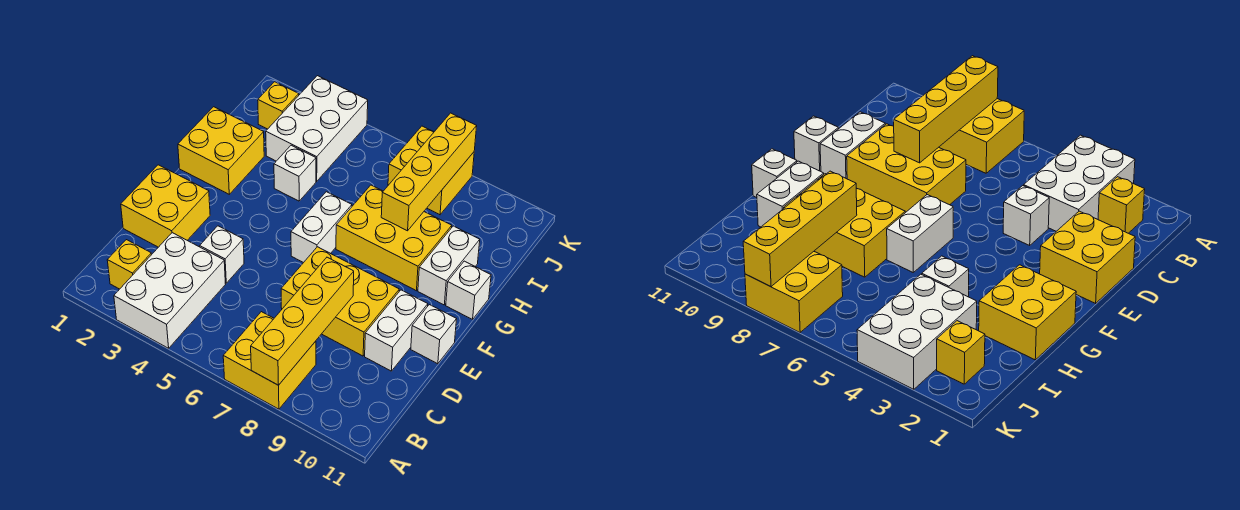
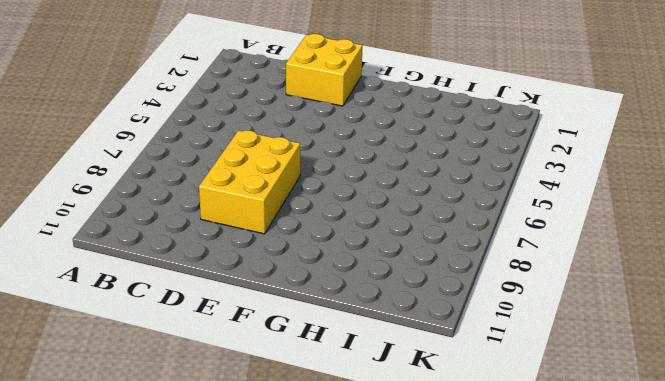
none -> white 2x3 brick [114,233,225,348]
none -> yellow 2x2 brick [223,312,316,409]
none -> yellow 1x1 brick [107,240,152,289]

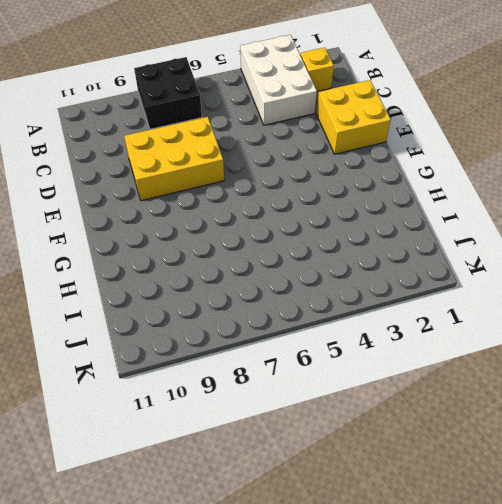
black 2x2 brick [134,57,202,129] -> yellow 2x2 brick [223,312,316,409]
none -> white 1x1 brick [200,226,244,283]
none -> white 1x2 brick [365,290,428,371]
none -> white 1x1 brick [411,305,457,364]

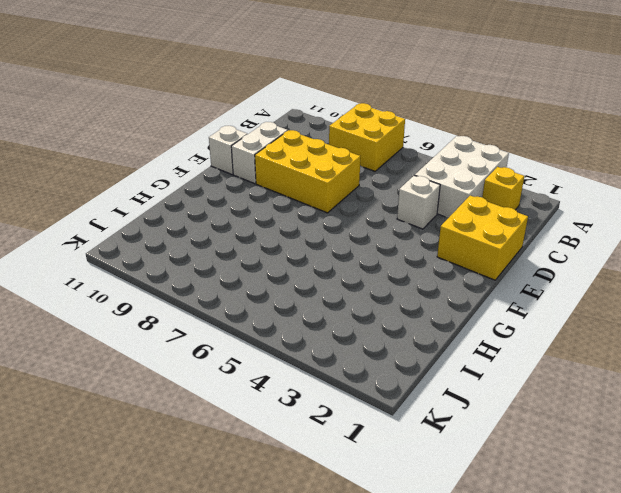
none -> white 1x2 brick [291,192,352,263]
none -> yellow 2x2 brick [178,107,264,194]
none -> yellow 2x3 brick [336,185,452,291]

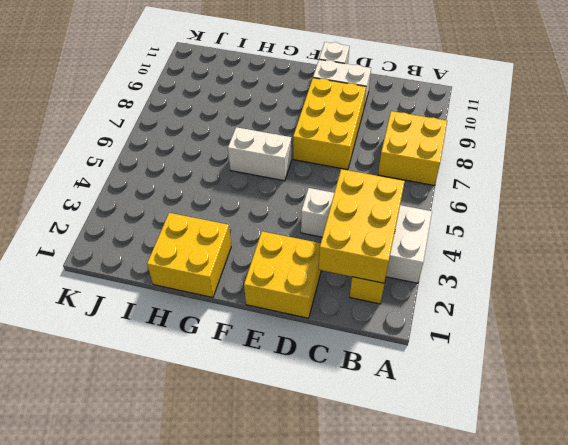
yellow 2x3 brick [319,169,405,283] -> yellow 2x3 brick moved to [336,185,452,291]
none -> white 1x2 brick [418,226,480,305]
none -> white 1x1 brick [446,261,491,319]
none -> white 1x1 brick [274,145,316,201]

